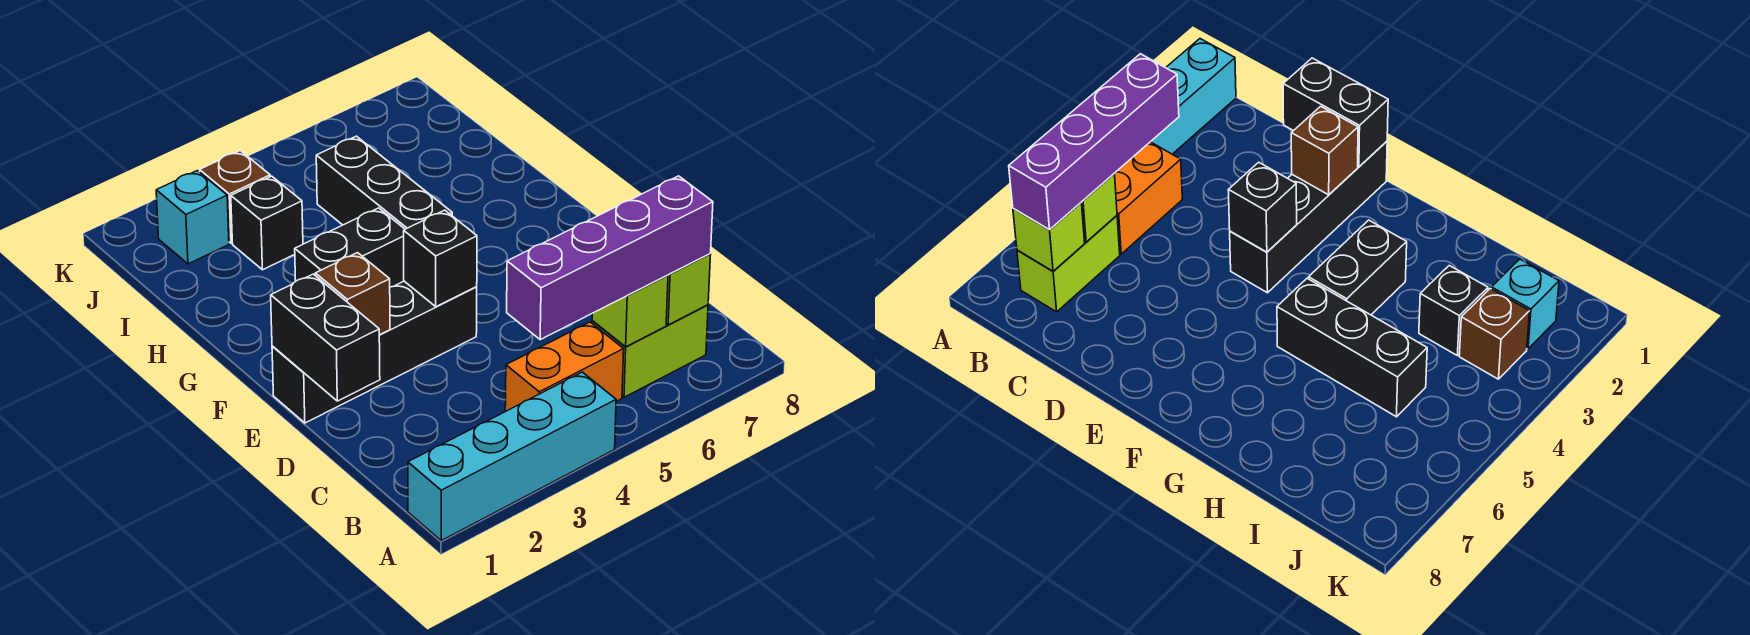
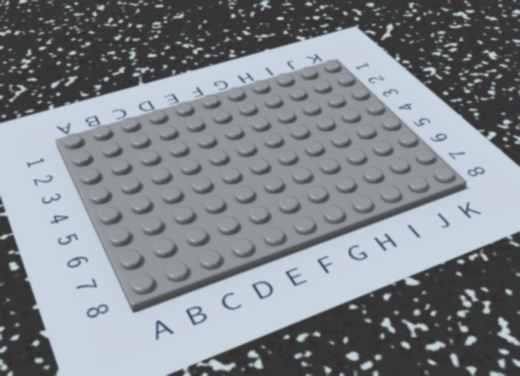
none -> cyan 1x4 brick [408,372,616,541]
none -> orange 1x2 brick [505,322,624,411]
none -> lime 1x2 brick [592,305,708,397]

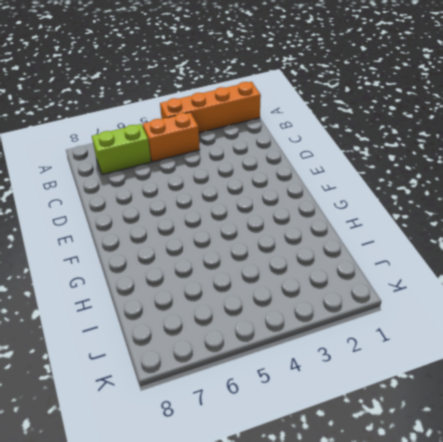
orange 1x4 brick [160,82,261,133] -> cyan 1x4 brick [408,372,616,541]
none -> black 1x4 brick [272,281,477,423]
none -> black 1x2 brick [295,208,405,287]
none -> black 1x3 brick [316,136,452,229]

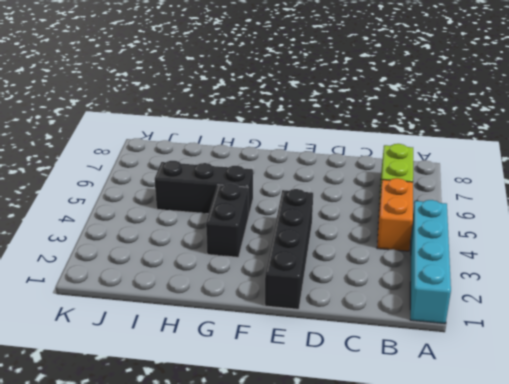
none -> black 1x1 brick [231,176,303,270]
none -> cyan 1x1 brick [156,171,229,264]
none -> brown 1x1 brick [200,151,270,243]

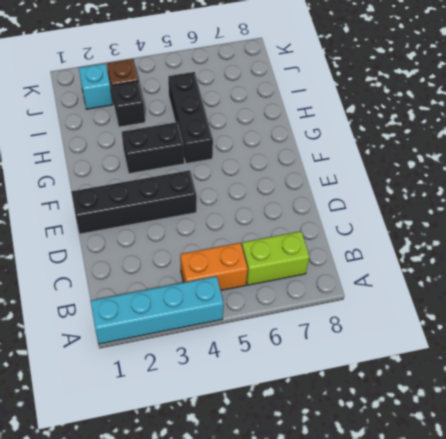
none -> lime 1x1 brick [592,275,668,347]
none -> lime 1x1 brick [666,254,711,325]
none -> black 1x2 brick [271,274,380,401]

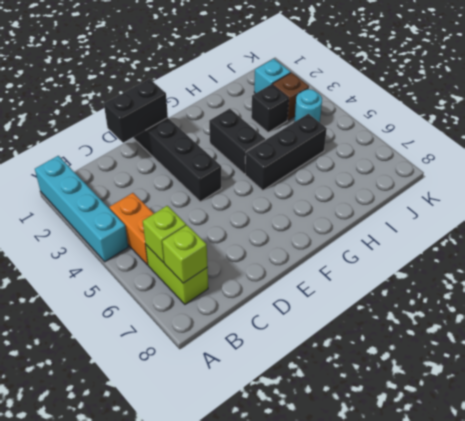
cyan 1x1 round brick [294,89,322,122] -> none
none -> brown 1x1 brick [315,253,390,335]
none -> black 1x1 brick [404,210,477,307]
none -> purple 1x4 brick [507,176,713,340]

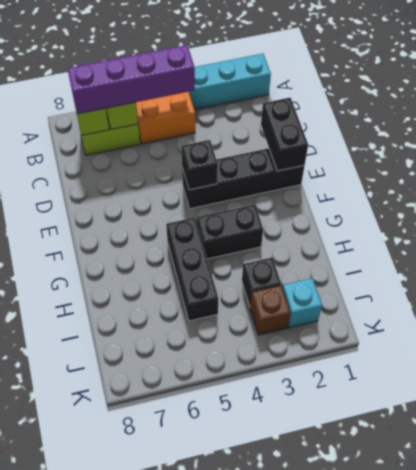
none -> brown 1x1 brick [315,253,390,335]

